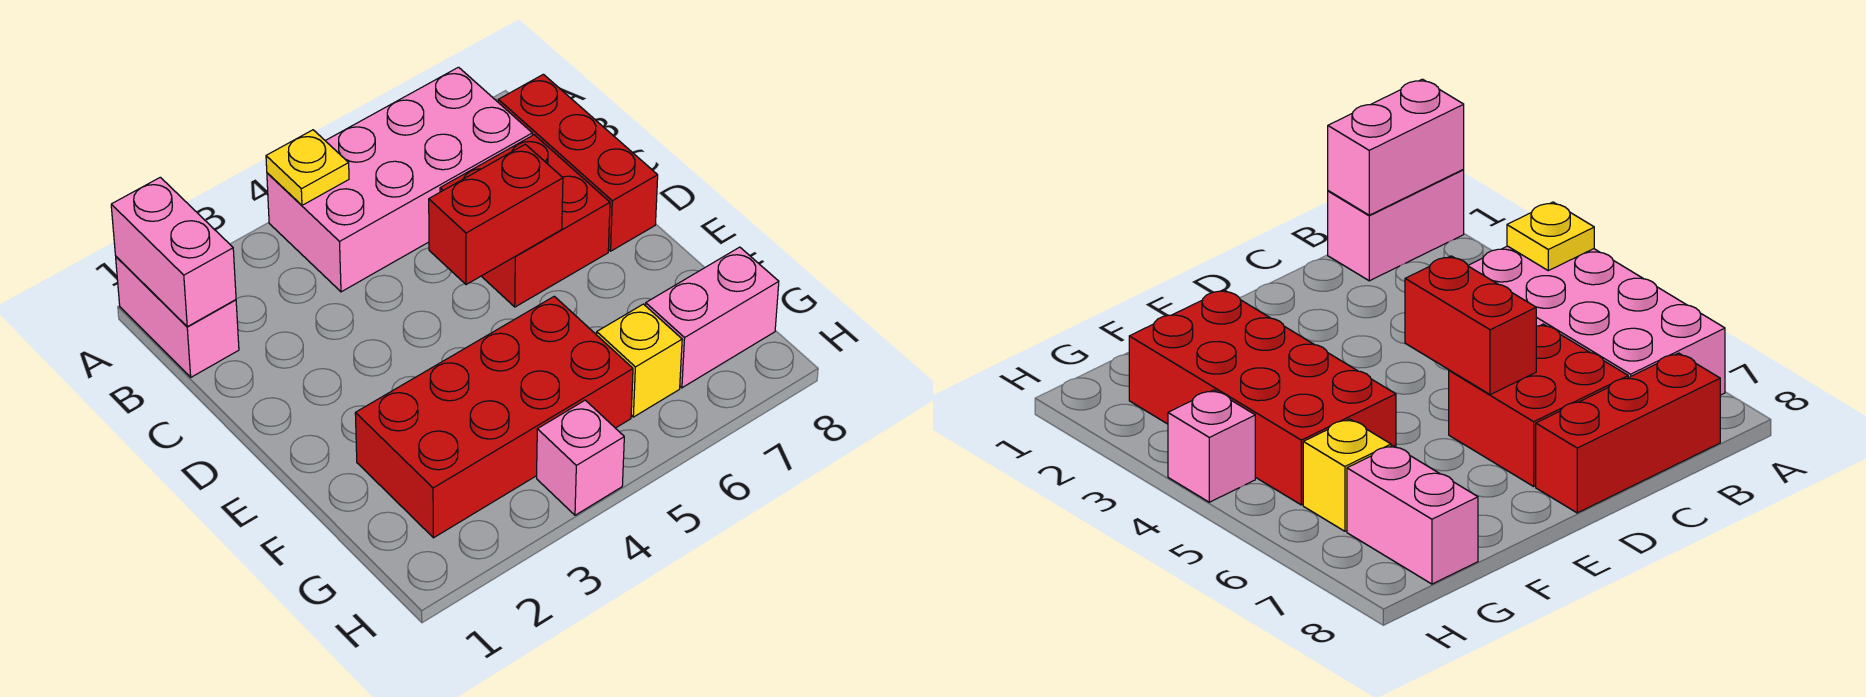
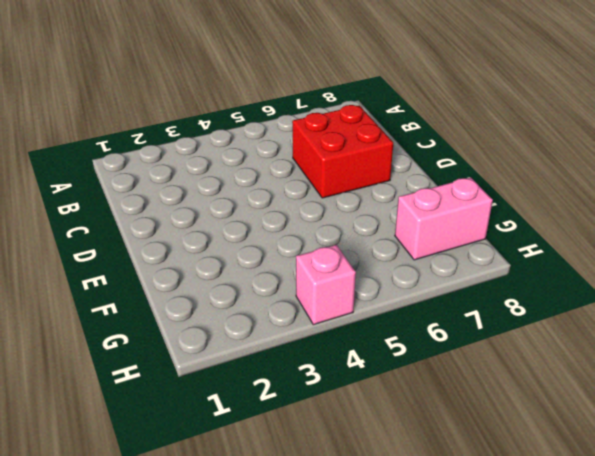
none -> pink 1x2 brick [116,257,239,377]
none -> pink 2x4 brick [267,67,532,292]

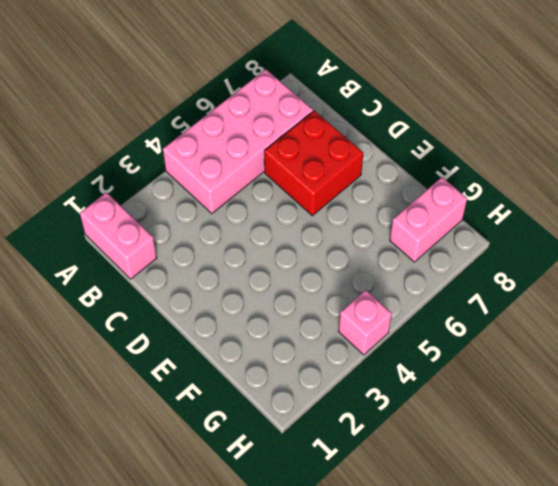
none -> red 1x3 brick [498,74,658,251]
none -> red 2x4 brick [355,296,633,538]

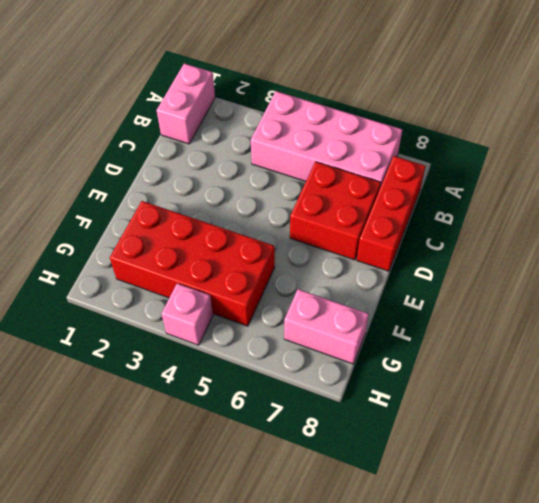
none -> yellow 1x1 brick [597,304,682,417]
none -> pink 1x2 brick [111,177,236,327]

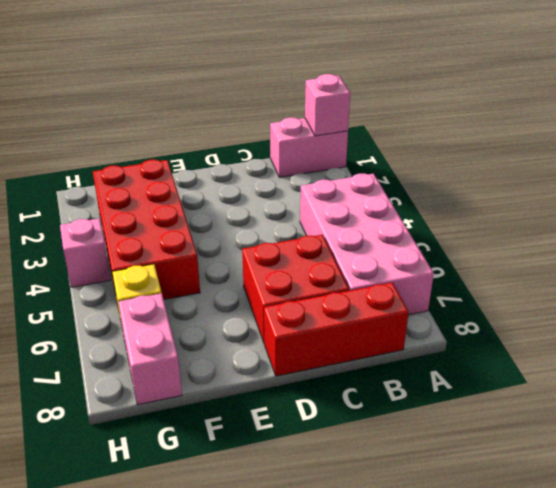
pink 1x1 brick [305,74,350,136] -> pink 1x2 brick [111,177,236,327]
none -> yellow 1x1 plate [266,130,349,205]
none -> red 1x2 brick [429,144,563,285]

